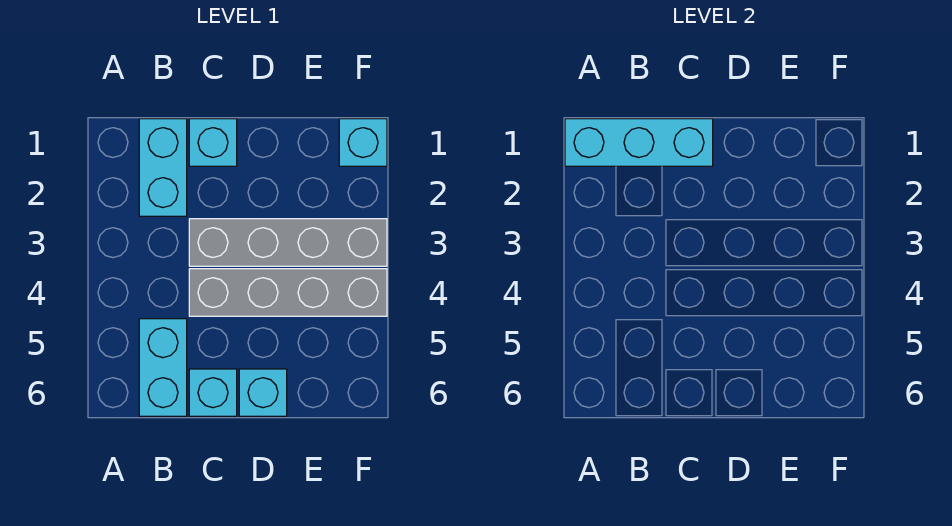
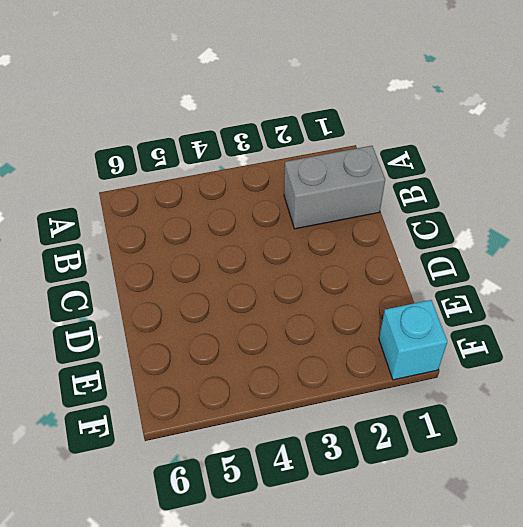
grey 1x2 brick [284,146,385,229] -> cyan 1x2 brick [139,119,187,216]
none -> cyan 1x2 brick [139,319,187,416]
none -> cyan 1x1 brick [189,119,237,166]

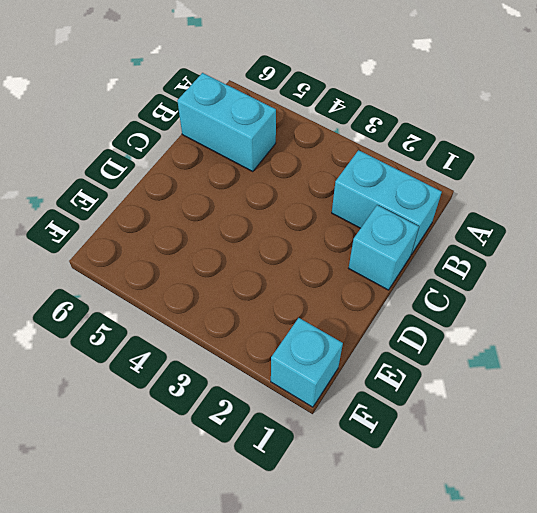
none -> grey 1x4 brick [189,219,387,266]
none -> grey 1x4 brick [189,269,387,316]

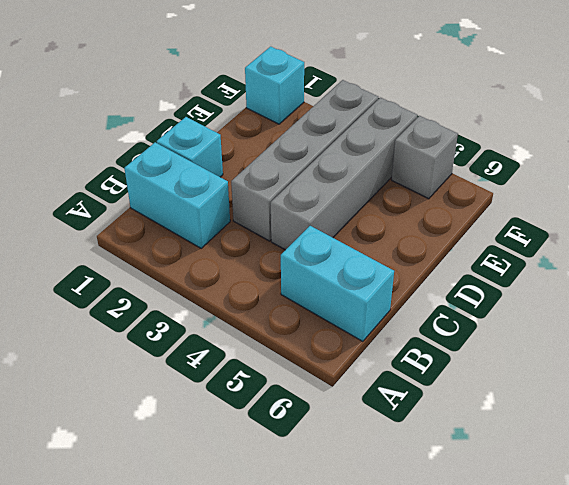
grey 1x1 brick [391,116,458,199] -> none
none -> cyan 1x1 brick [189,369,237,416]
none -> cyan 1x1 brick [239,369,287,416]

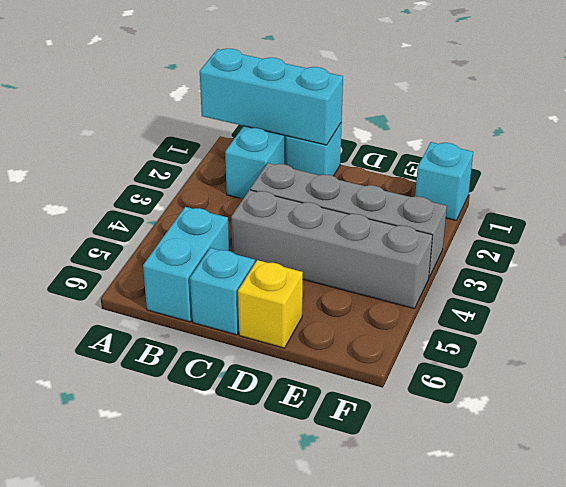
yellow 1x1 brick [238,260,303,348] -> cyan 1x1 brick [239,369,287,416]

